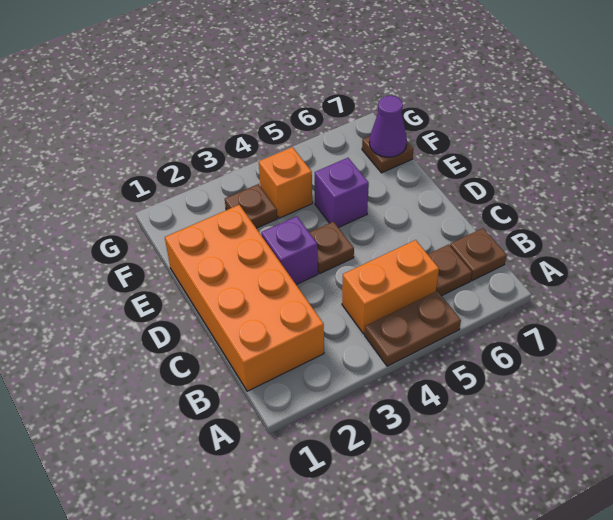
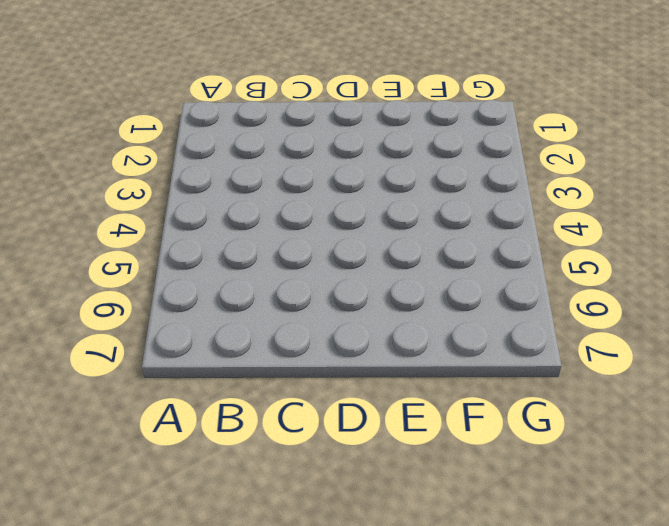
none -> brown 1x2 plate [365,291,461,366]
none -> orange 2x4 brick [165,205,324,391]
none -> orange 1x2 brick [342,240,439,334]

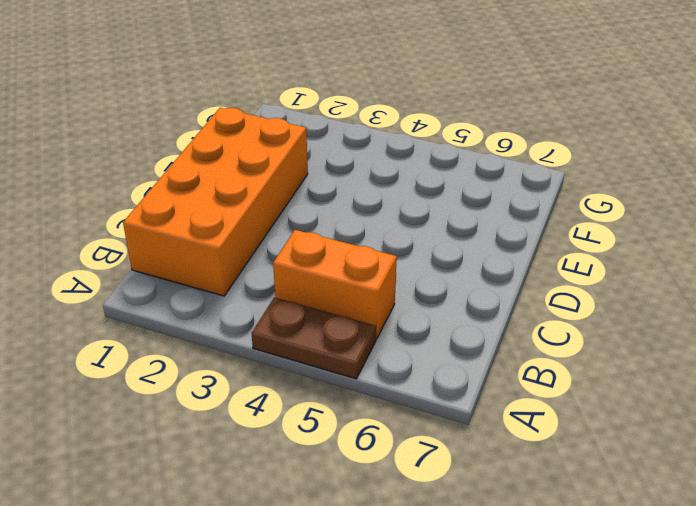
none -> brown 1x1 plate [428,244,472,296]
none -> brown 1x1 plate [450,228,507,281]
none -> purple 1x1 brick [261,216,318,285]

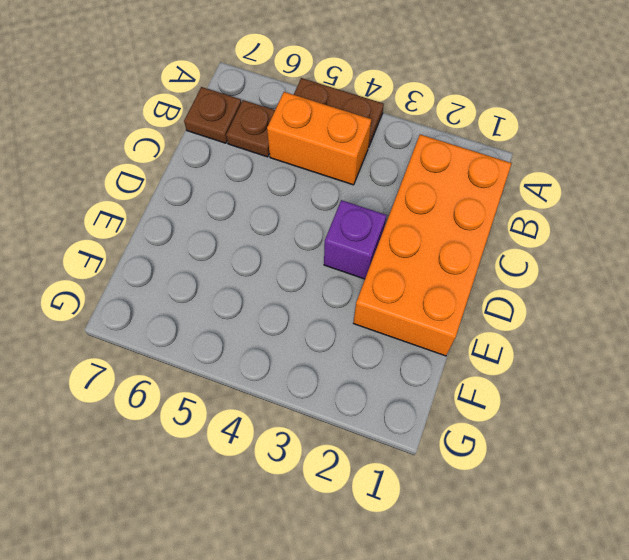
none -> brown 1x1 plate [309,222,354,273]
none -> purple 1x1 brick [315,158,369,228]
none -> brown 1x1 plate [225,184,277,228]

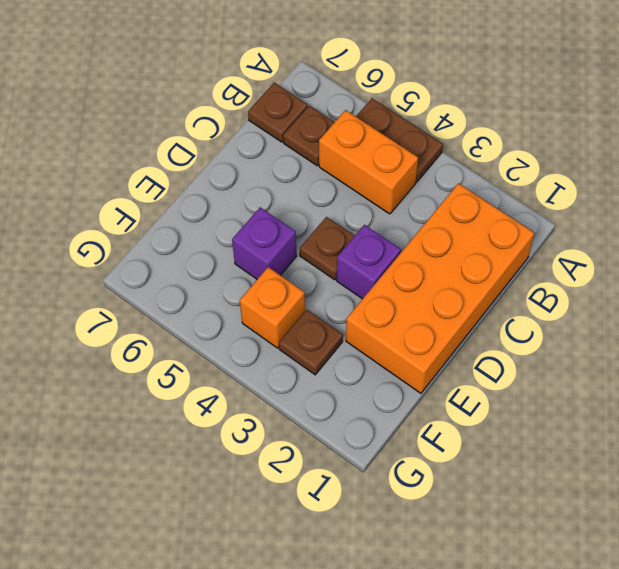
none -> brown 1x1 plate [362,136,414,173]
none -> purple 1x1 cone [369,96,407,157]

